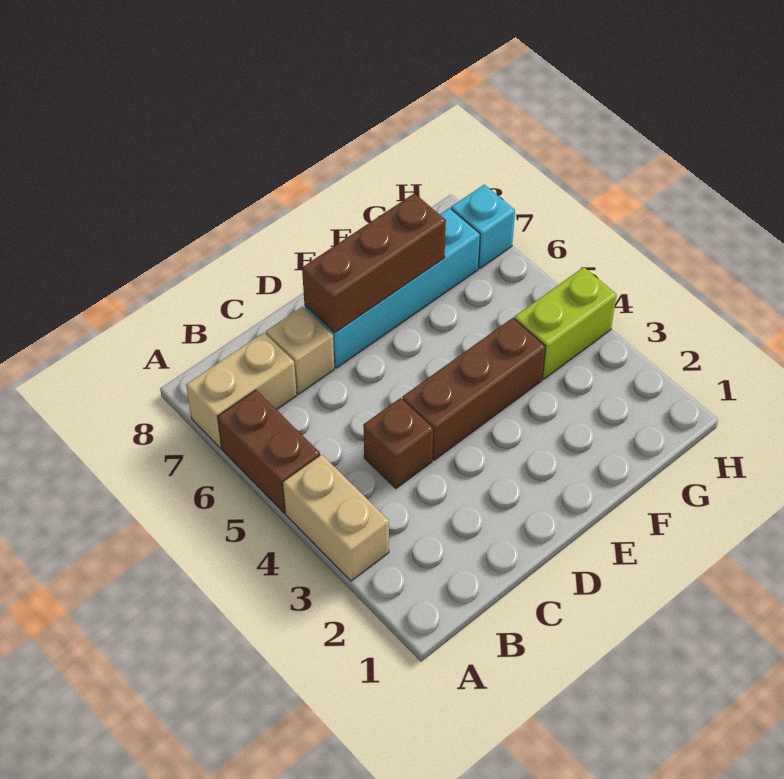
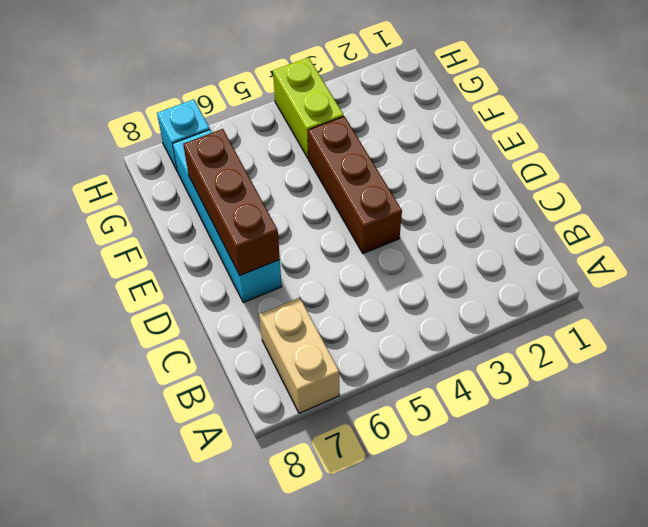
none -> tan 1x2 brick [283,454,389,581]
none -> brown 1x2 brick [218,390,320,513]

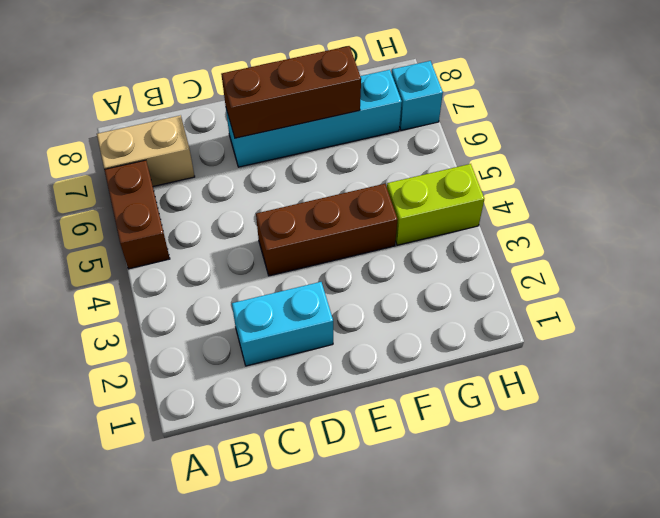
cyan 1x2 brick [232,282,333,366] -> none
none -> tan 1x2 brick [283,454,389,581]
none -> brown 1x1 brick [363,398,433,489]

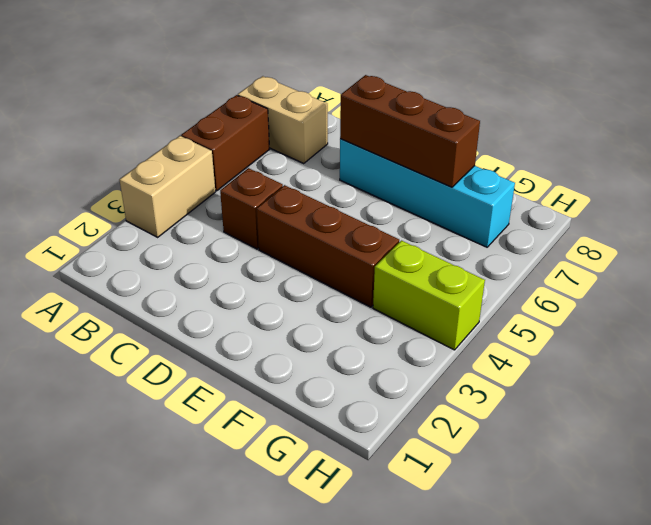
none -> tan 1x1 brick [266,307,334,394]
none -> cyan 1x1 brick [451,185,515,269]

